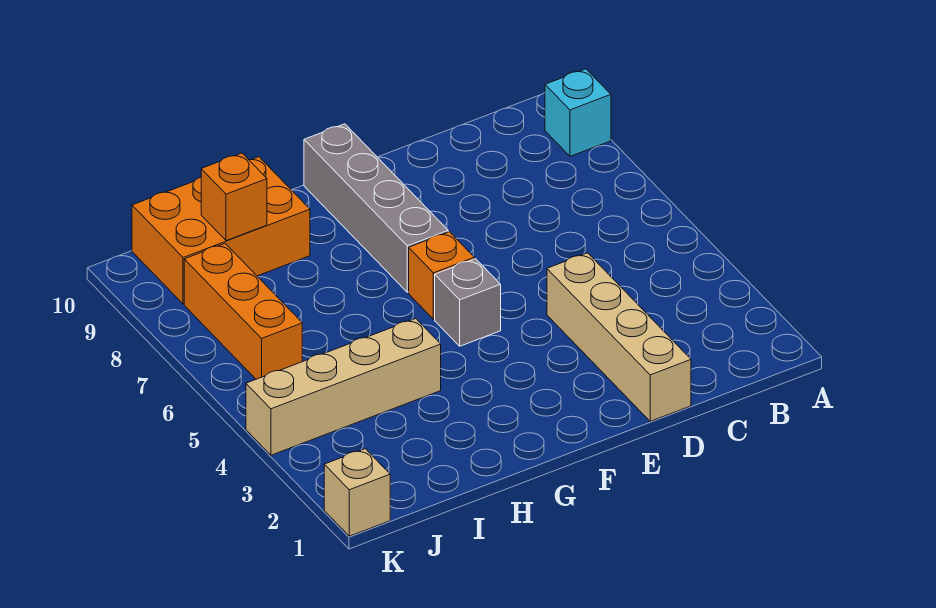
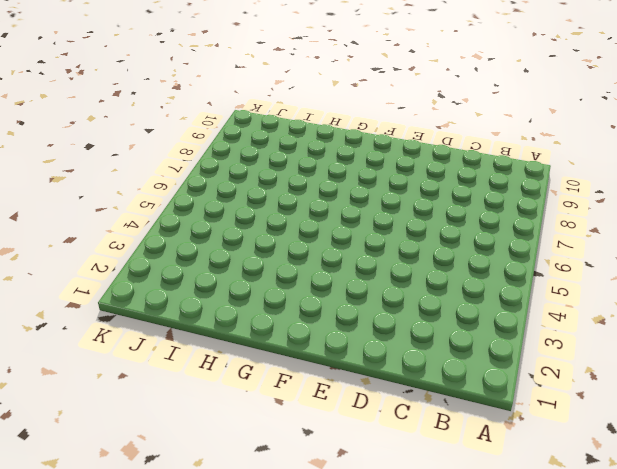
none -> cyan 1x1 brick [545,69,611,156]
none -> tan 1x4 brick [547,253,691,421]

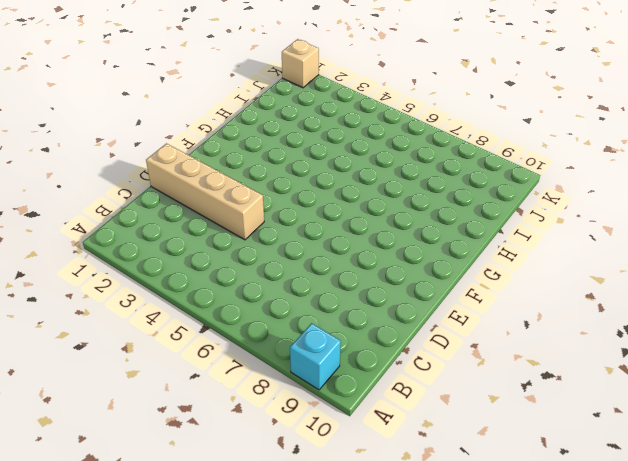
none -> grey 1x1 brick [435,259,501,346]
none -> orange 1x1 brick [409,232,474,319]

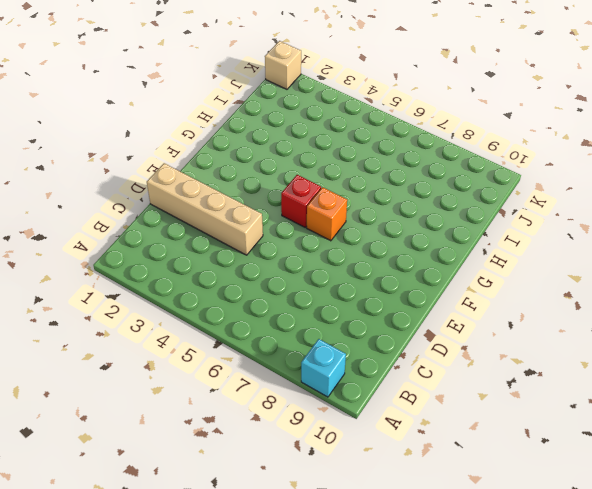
red 1x1 brick [281,175,321,227] -> grey 1x1 brick [435,259,501,346]
none -> grey 1x4 brick [304,124,448,292]
none -> tan 1x4 brick [246,319,441,455]

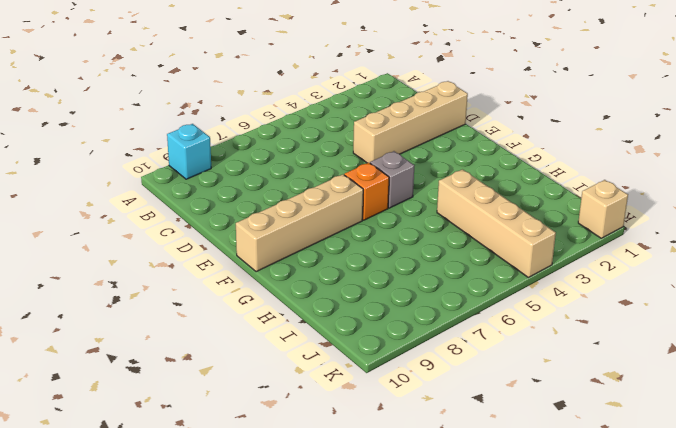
tan 1x4 brick [236,174,363,272] -> grey 1x4 brick [304,124,448,292]
none -> orange 2x3 brick [132,157,310,304]
none -> orange 1x3 brick [184,244,302,379]

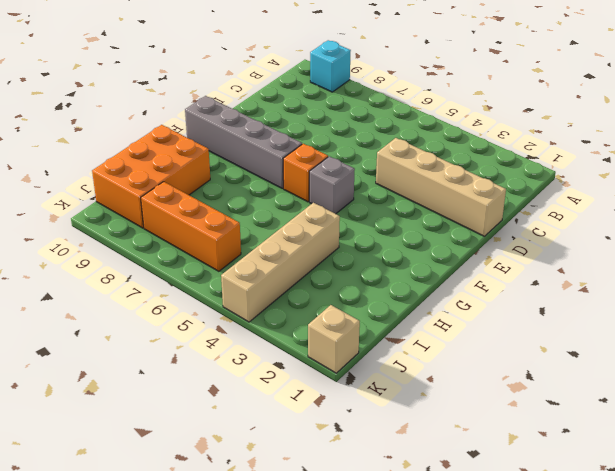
none -> orange 1x1 brick [201,153,267,241]

